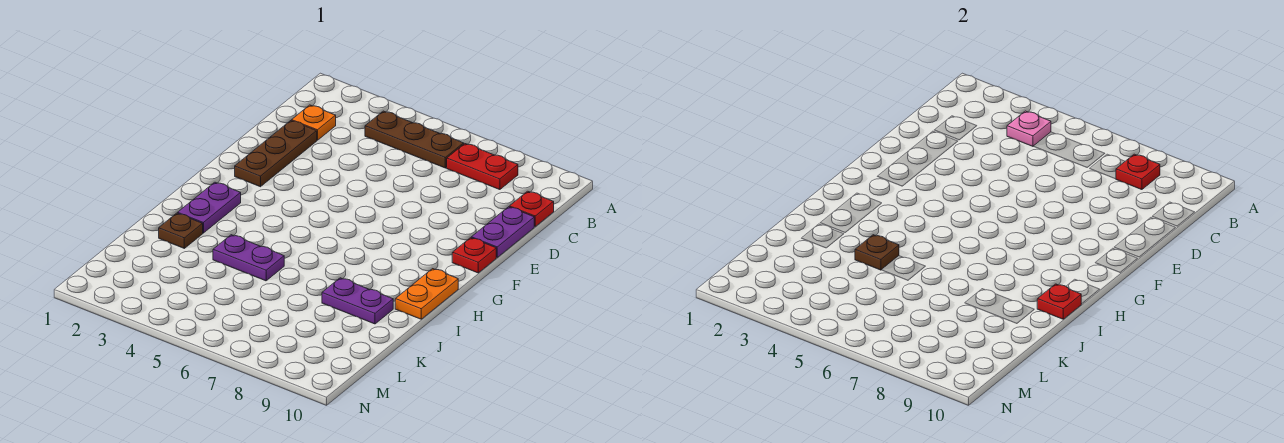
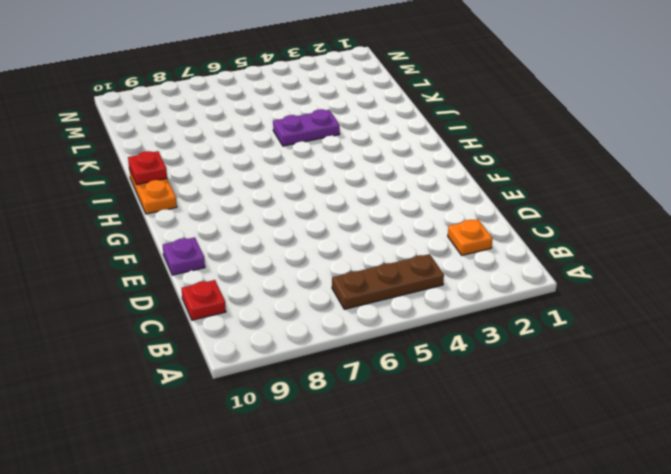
purple 1x1 plate [163,237,205,275] -> purple 1x2 plate [471,207,534,257]
none -> red 1x2 plate [447,144,518,190]
none -> brown 1x3 plate [235,121,317,187]
none -> red 1x1 plate [452,238,496,273]

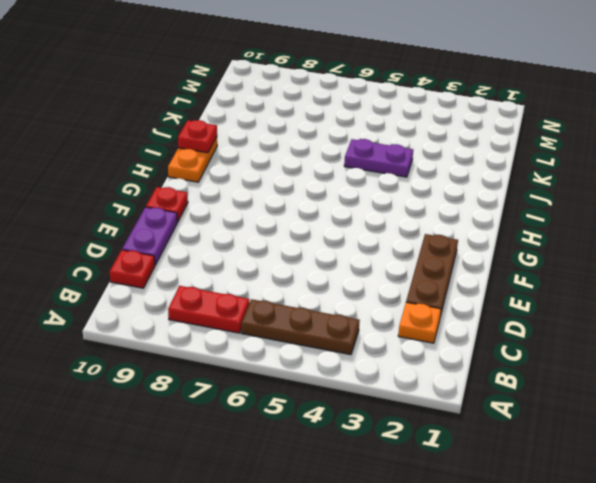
none -> purple 1x2 plate [178,182,241,233]
none -> brown 1x1 plate [159,213,203,248]
none -> purple 1x2 plate [322,278,393,324]

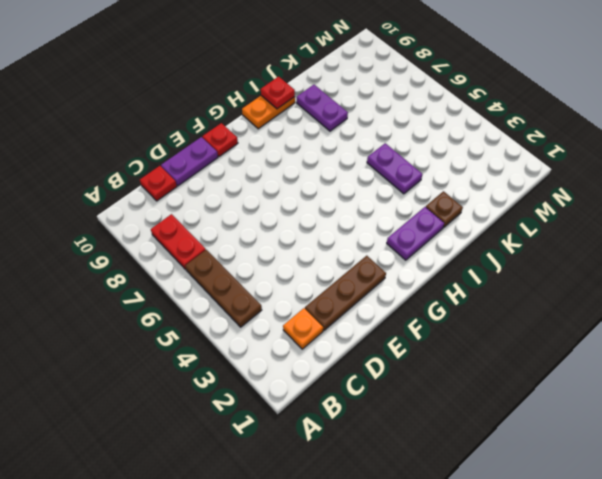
none -> pink 1x1 plate [1007,111,1051,146]
none -> red 1x1 plate [1116,154,1160,190]
none -> brown 1x1 plate [855,235,899,270]

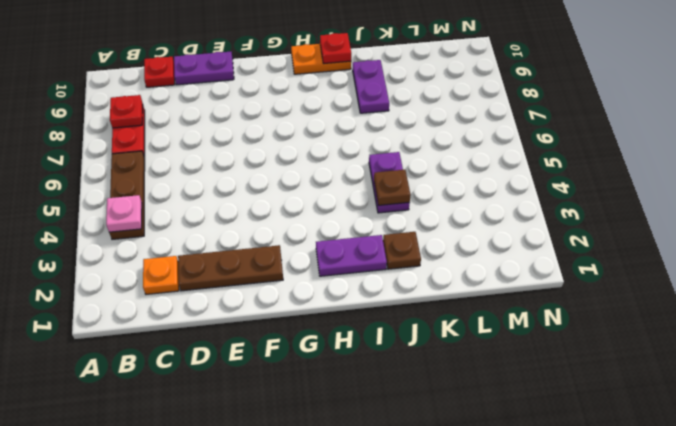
none -> red 1x1 plate [452,238,496,273]

